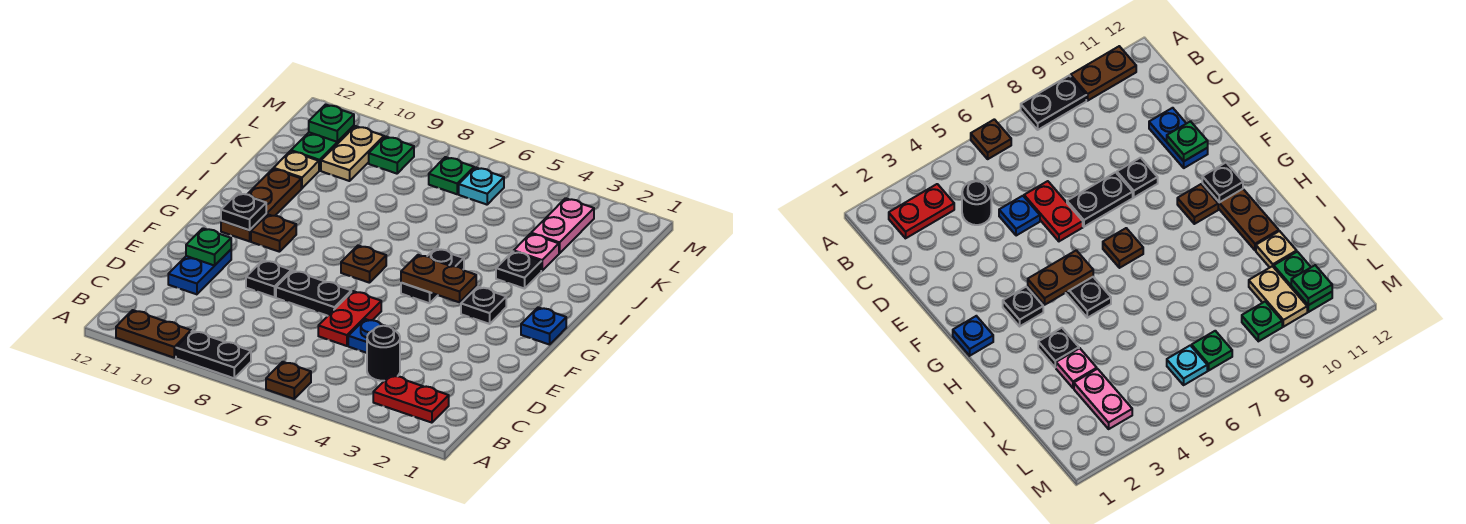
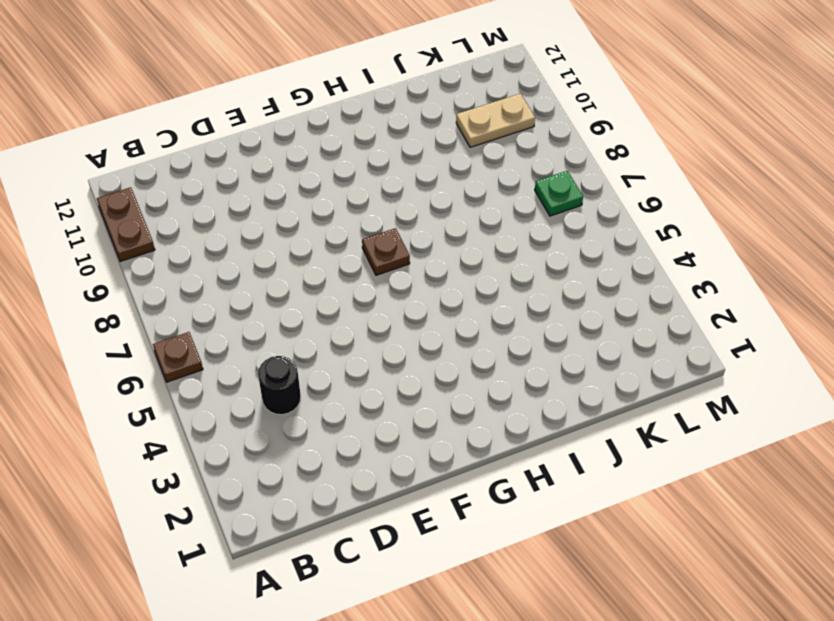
none -> black 1x2 plate [176,331,251,378]
none -> red 1x2 plate [373,375,449,423]
none -> blue 1x1 plate [348,319,394,353]

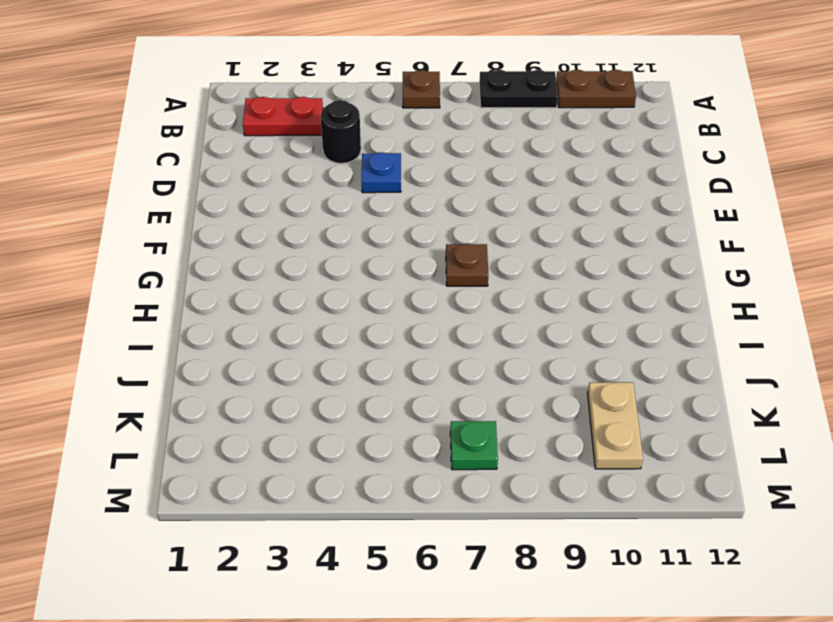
none -> red 1x2 plate [318,291,381,346]
none -> blue 1x2 plate [168,250,231,294]
none -> black 1x2 plate [276,270,351,316]

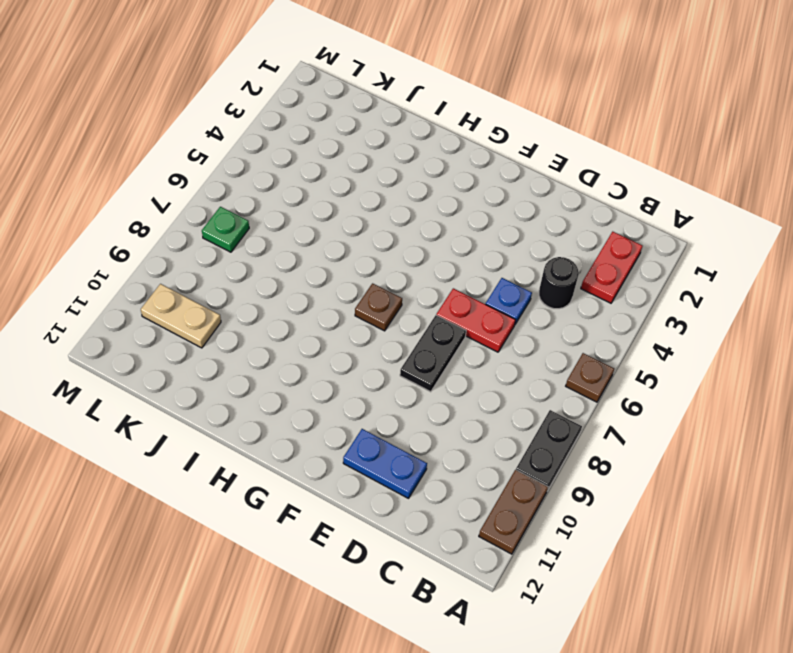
none -> black 1x1 plate [246,260,291,297]
none -> blue 1x1 plate [521,307,566,345]
none -> black 1x1 plate [461,287,506,324]

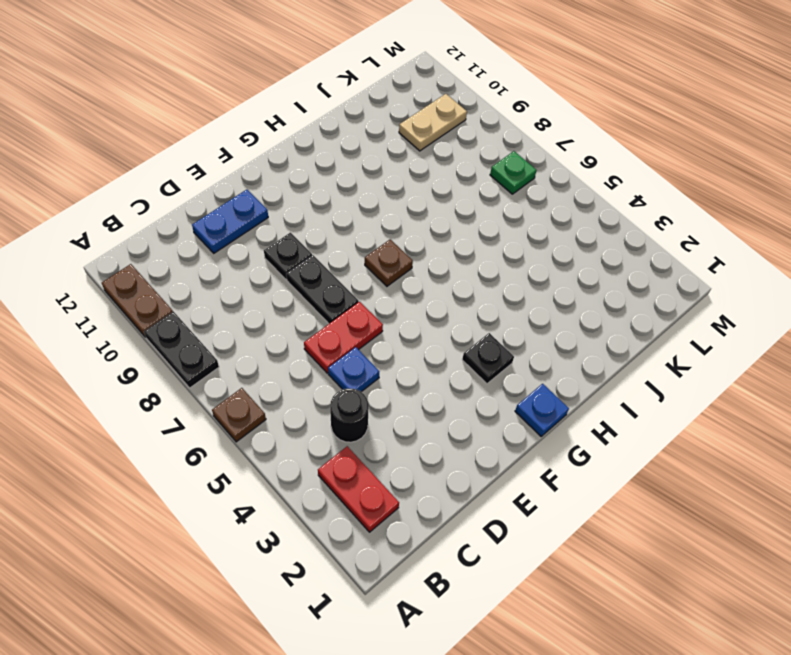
none -> black 1x2 plate [401,248,464,303]
none -> brown 1x1 plate [251,215,296,252]
none -> brown 1x3 plate [221,169,301,241]

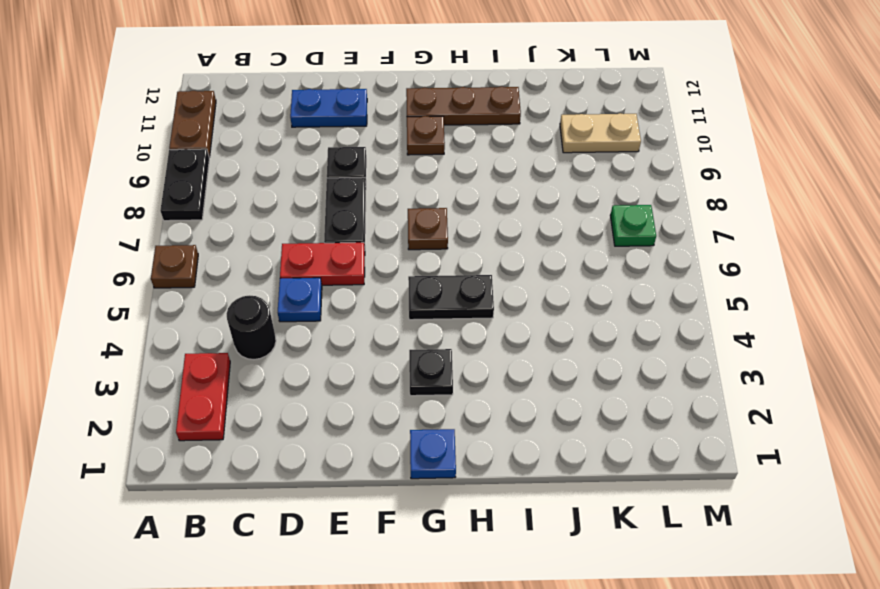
none -> black 1x1 plate [496,251,541,289]
none -> pink 1x1 plate [514,234,559,271]
none -> tan 1x1 plate [274,151,319,188]

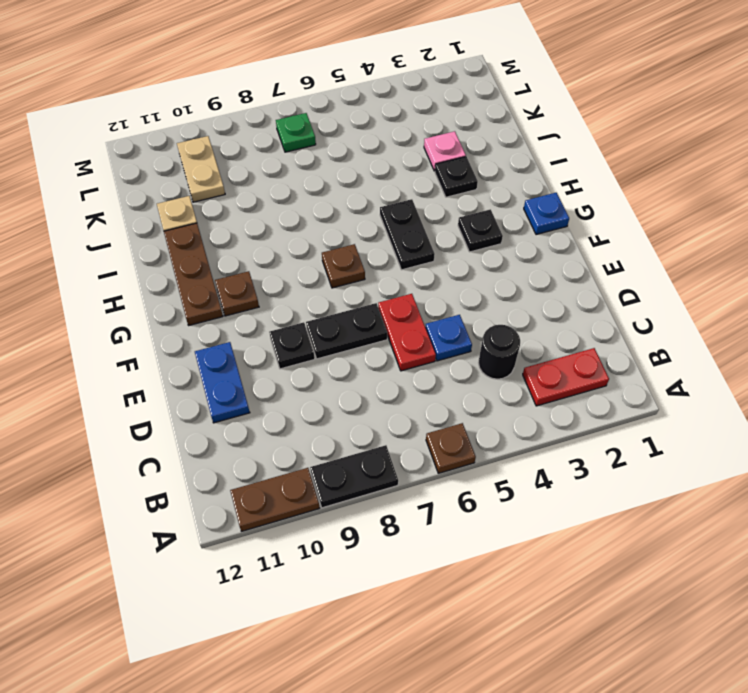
none -> pink 1x2 plate [531,198,594,253]
none -> green 1x2 plate [291,126,354,171]
none -> cyan 1x1 plate [459,167,504,205]

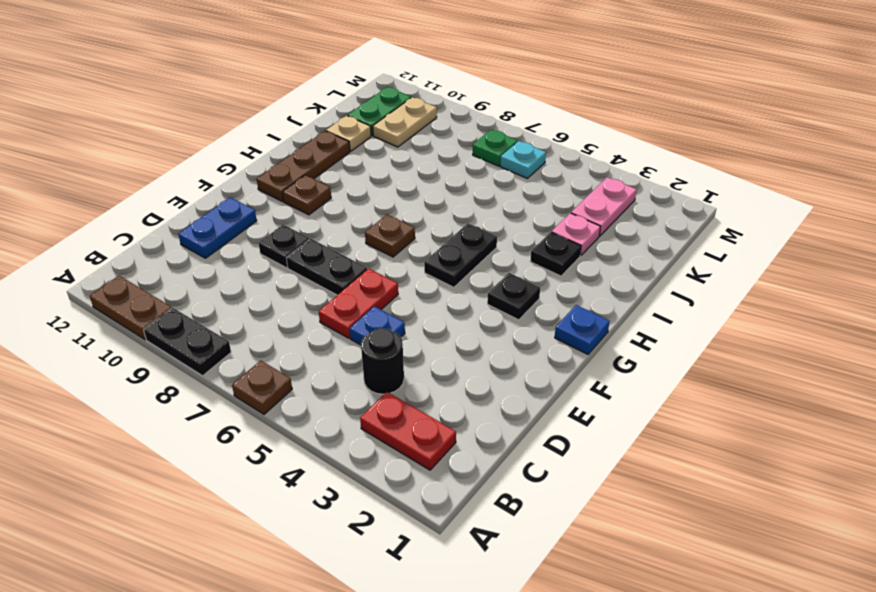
none -> green 1x1 plate [369,136,414,174]
none -> green 1x1 plate [186,228,231,266]
none -> brown 1x2 plate [401,255,476,302]

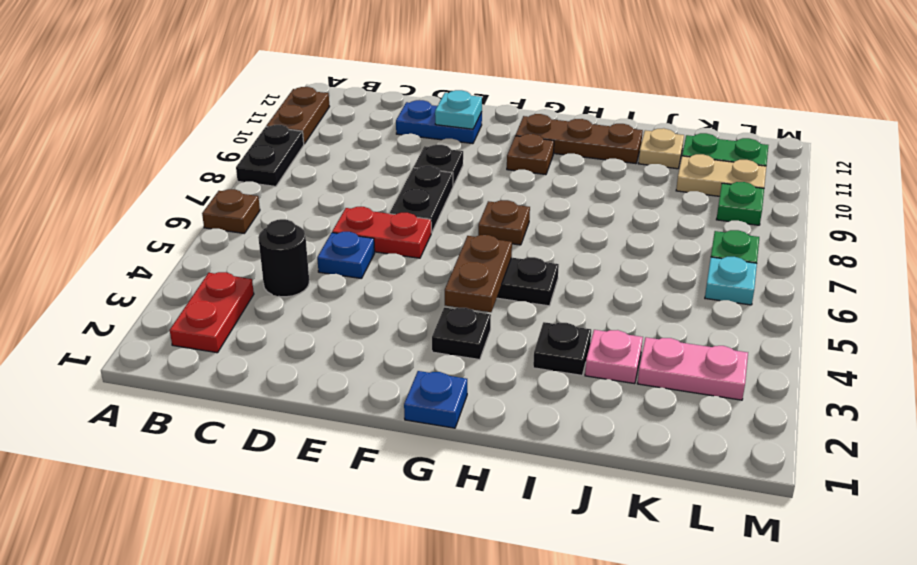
cyan 1x1 plate [435,90,482,129] -> green 1x1 plate [186,228,231,266]
none -> black 1x1 plate [221,193,266,230]
none -> green 1x1 plate [309,105,354,142]

